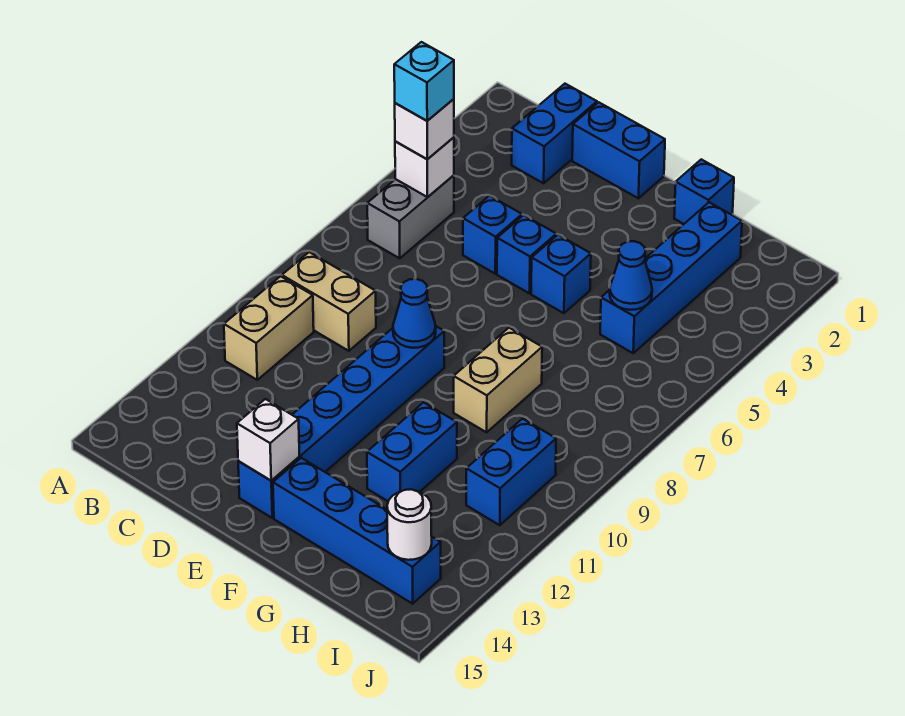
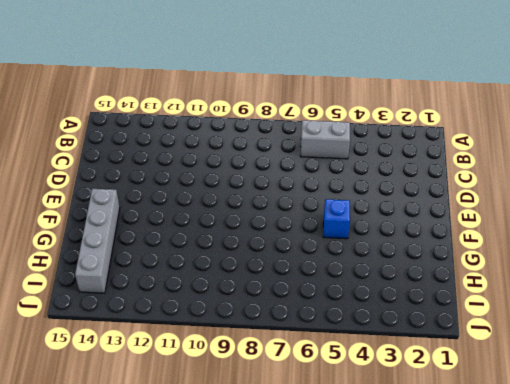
grey 1x4 brick [75,189,120,293] -> blue 1x4 brick [273,458,441,604]
none -> tan 1x2 brick [282,252,376,351]
none -> tan 1x2 brick [224,276,314,380]
none -> blue 1x2 brick [512,84,597,183]

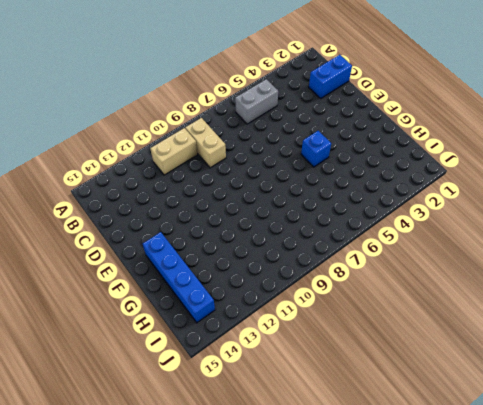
none -> blue 1x2 brick [572,102,665,198]
none -> blue 1x1 brick [463,196,522,274]
none -> blue 1x1 brick [497,215,556,293]

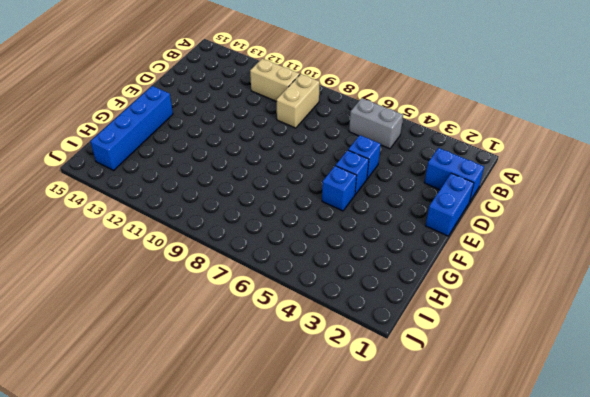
none -> blue 1x6 brick [238,326,444,518]
none -> blue 1x1 brick [674,159,734,224]
none -> tan 1x2 brick [454,328,542,432]

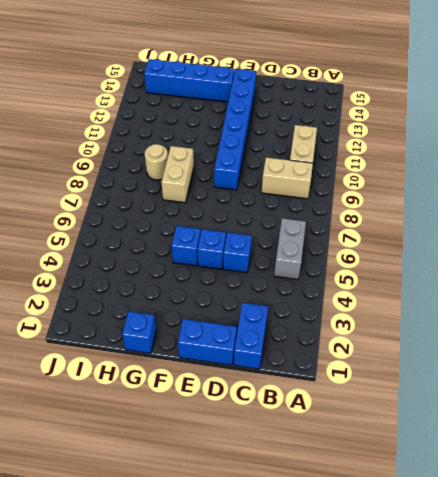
tan 1x1 round brick [145,144,168,180] -> none
none -> blue 1x2 brick [367,402,457,501]
none -> blue 1x4 brick [600,202,742,353]
none -> blue 1x2 brick [466,419,556,525]

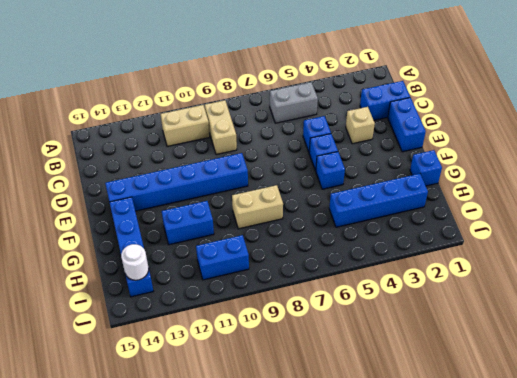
tan 1x1 brick [346,107,375,144] -> none
none -> white 1x1 brick [395,137,454,197]
none -> blue 1x1 cone [393,279,436,348]
none -> white 1x1 brick [237,399,299,481]

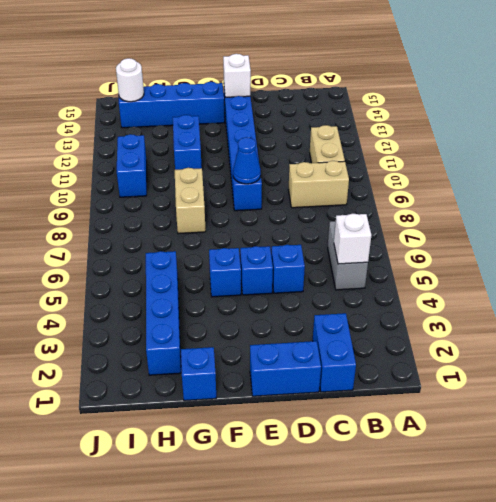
none -> blue 1x1 cone [610,241,652,310]
none -> white 1x1 brick [395,99,454,159]
none -> cyan 1x1 brick [394,42,454,121]

